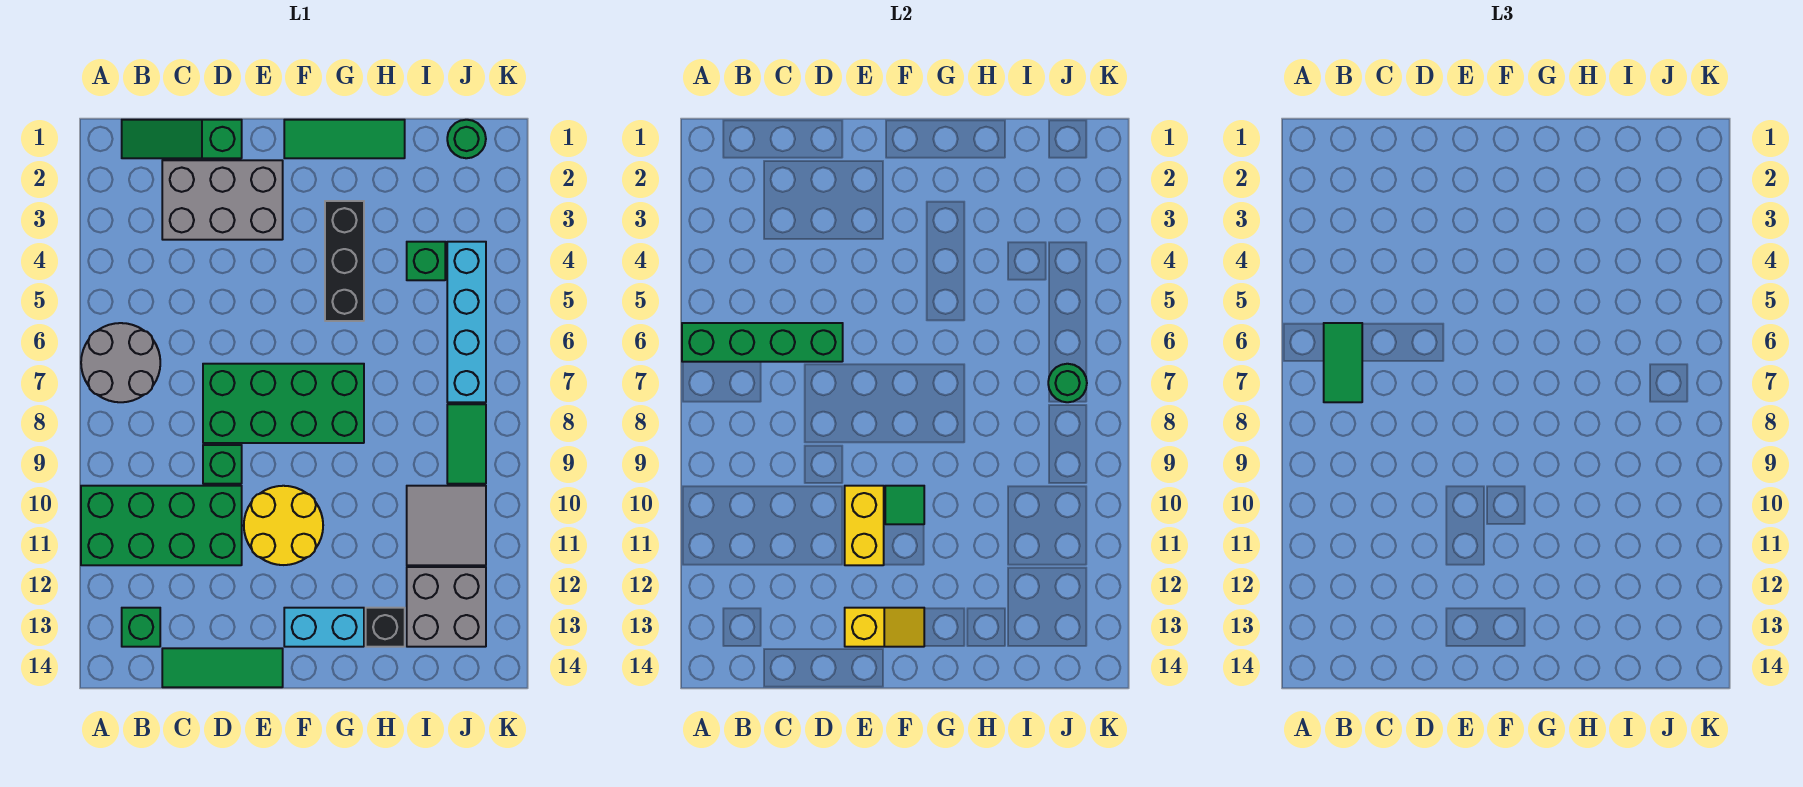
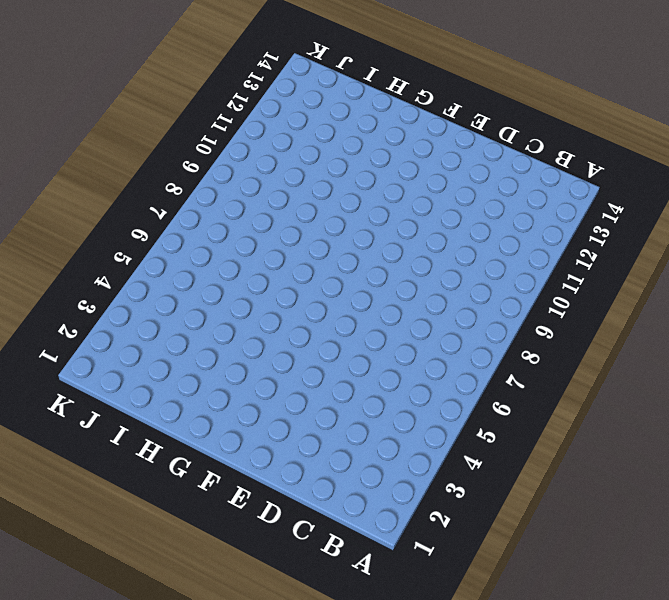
none -> grey 2x2 round brick [81,323,160,402]
none -> green 2x4 brick [81,486,242,565]
none -> green 1x3 slope [122,120,242,158]

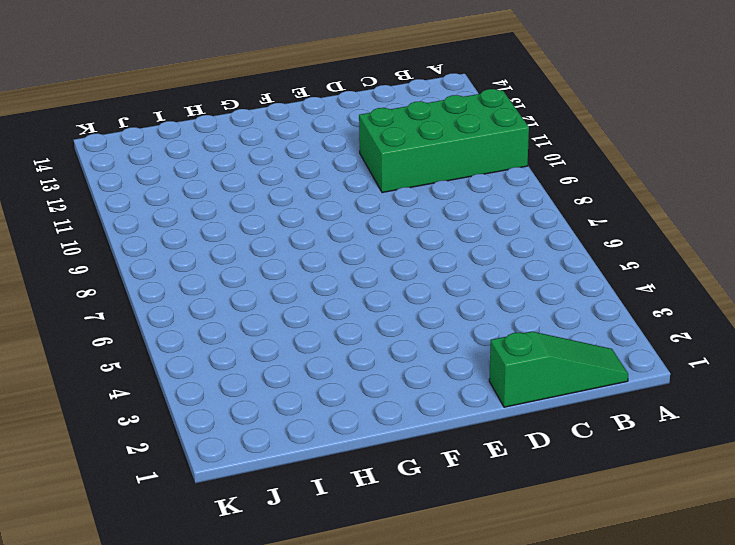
none -> grey 2x2 round brick [81,323,160,402]
none -> green 1x1 brick [122,608,160,647]
none -> grey 2x3 brick [162,160,283,240]

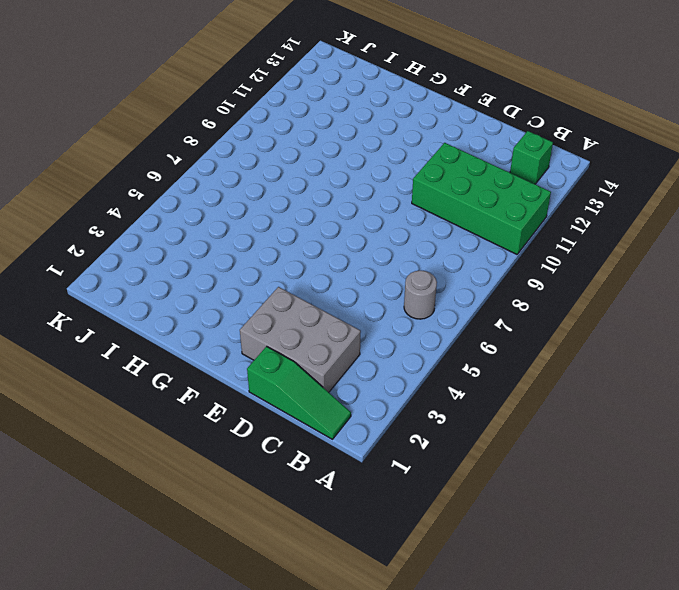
grey 1x1 round brick [404,271,437,319] -> grey 2x2 round brick [81,323,160,402]
none -> green 1x3 tile [162,648,283,687]
none -> green 2x4 brick [203,364,364,443]
none -> green 1x1 brick [203,445,242,484]

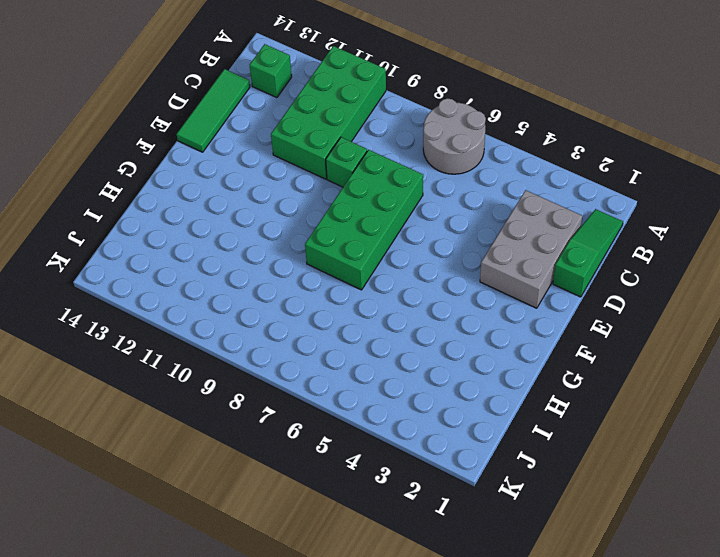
none -> yellow 2x2 round brick [244,486,323,565]
none -> green 1x3 tile [284,120,405,158]
none -> cyan 1x2 brick [284,608,364,647]

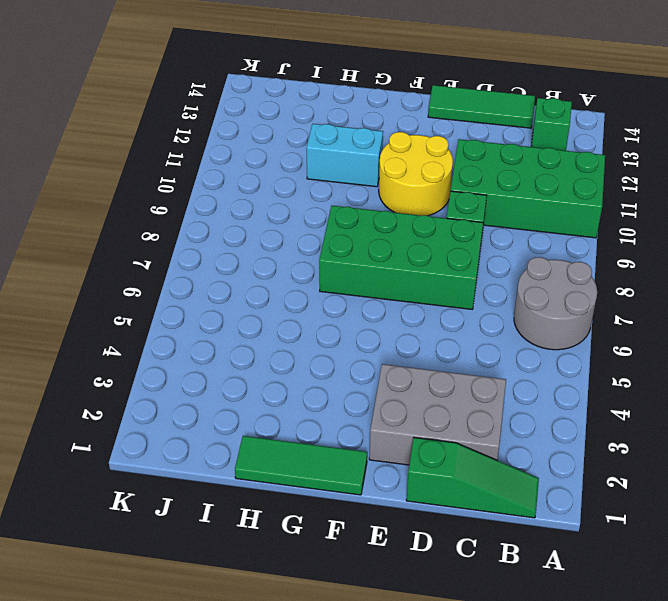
cyan 1x2 brick [307,124,383,187] -> cyan 1x2 brick moved to [284,608,364,647]
none -> black 1x3 brick [325,201,364,321]
none -> black 1x1 brick [366,608,405,647]
none -> green 1x1 brick [407,242,445,280]

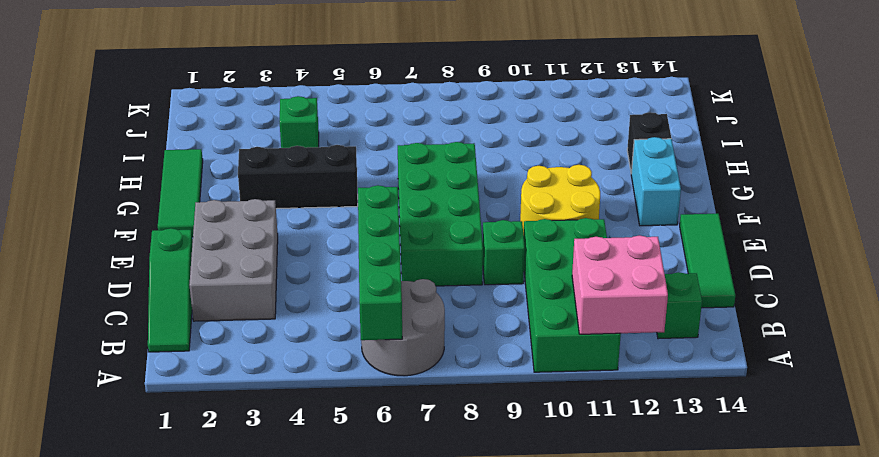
pink 2x2 brick [572,236,668,334] -> none
none -> grey 2x2 tile [407,486,486,565]
none -> grey 2x2 brick [407,567,486,647]
none -> green 1x1 round brick [447,120,486,158]

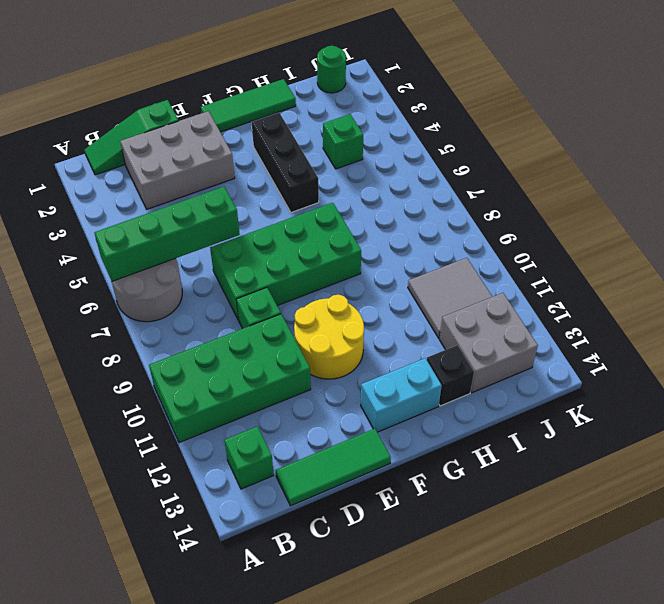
none -> cyan 1x4 brick [447,242,486,402]
none -> green 1x2 tile [447,404,486,484]
none -> yellow 1x2 brick [845,486,884,565]

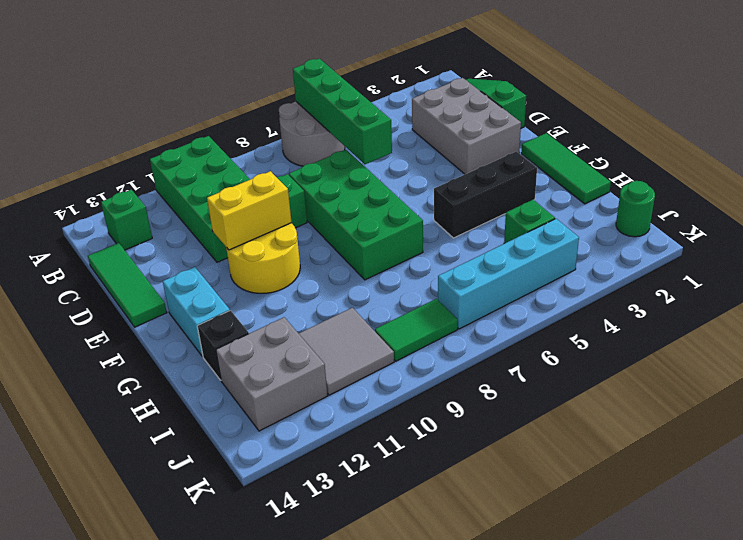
none -> yellow 1x2 slope [845,608,924,647]
none -> green 1x1 tile [885,486,924,524]
none -> green 1x1 round brick [1048,364,1087,402]

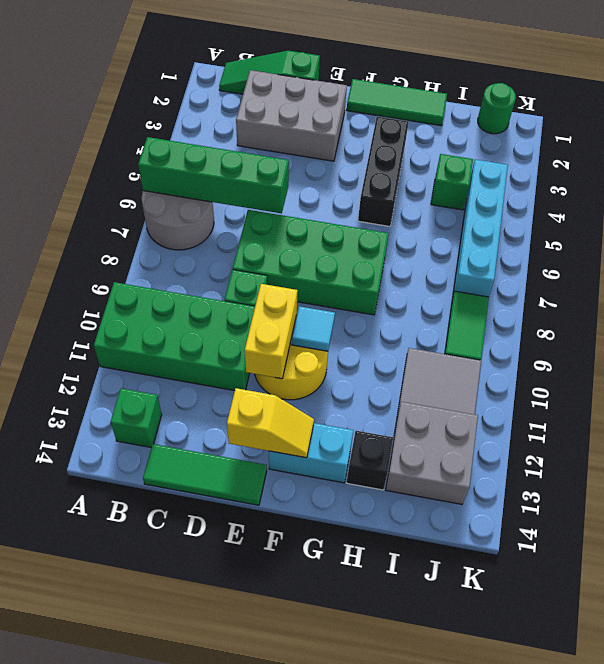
cyan 1x1 tile [292,306,335,351] -> green 1x1 tile [885,486,924,524]
none -> green 1x1 round brick [1048,364,1087,402]
none -> green 1x2 tile [1324,323,1362,402]

